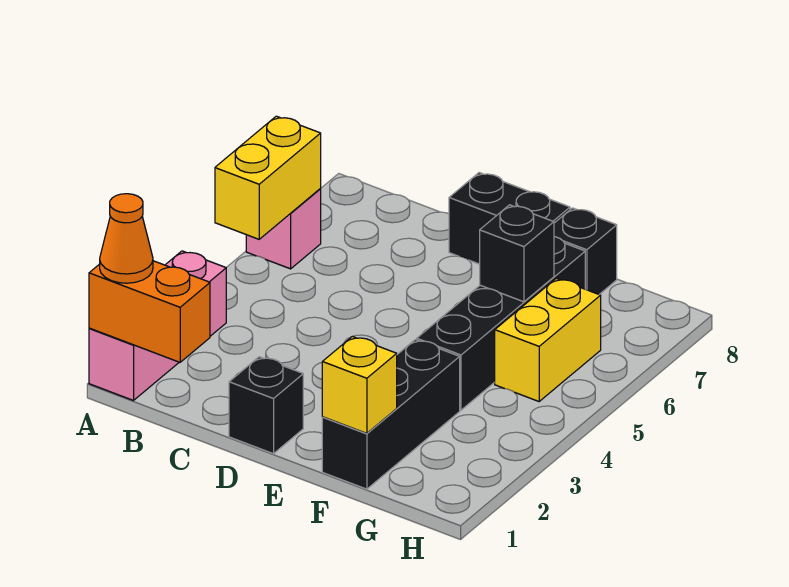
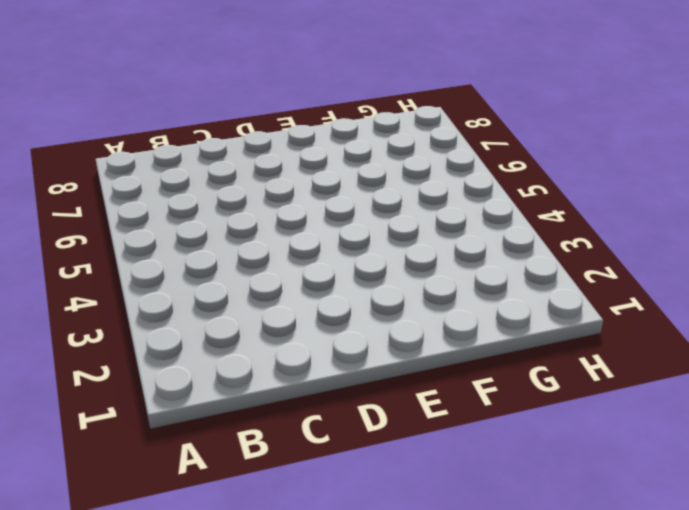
none -> pink 1x3 brick [89,251,226,401]
none -> pink 1x1 brick [246,189,321,269]
none -> black 1x1 brick [229,357,303,454]

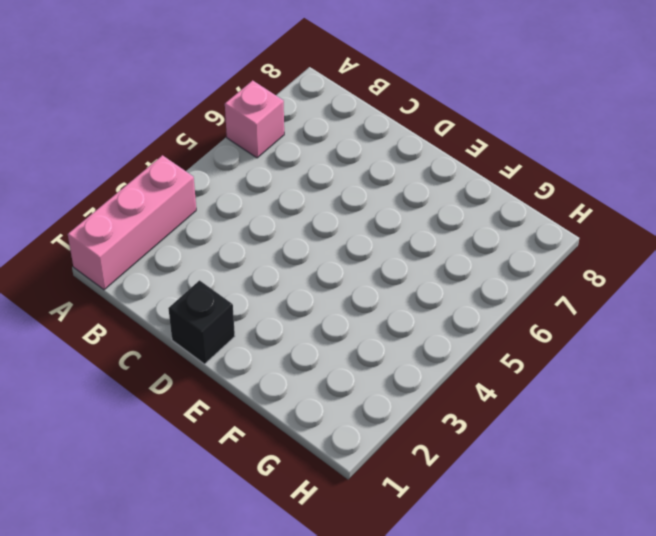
none -> black 1x2 brick [449,173,570,264]
none -> black 1x3 brick [322,340,460,489]
none -> black 1x4 brick [417,237,585,410]

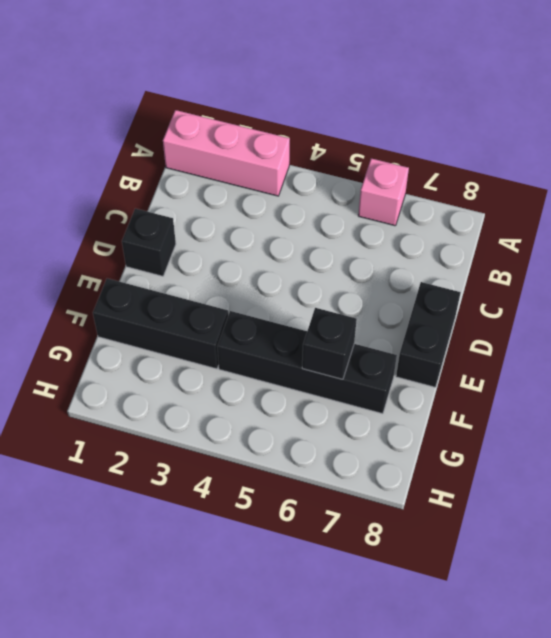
none -> black 1x1 brick [554,208,617,294]
none -> yellow 1x2 brick [495,278,601,401]
none -> orange 1x2 brick [89,261,210,362]

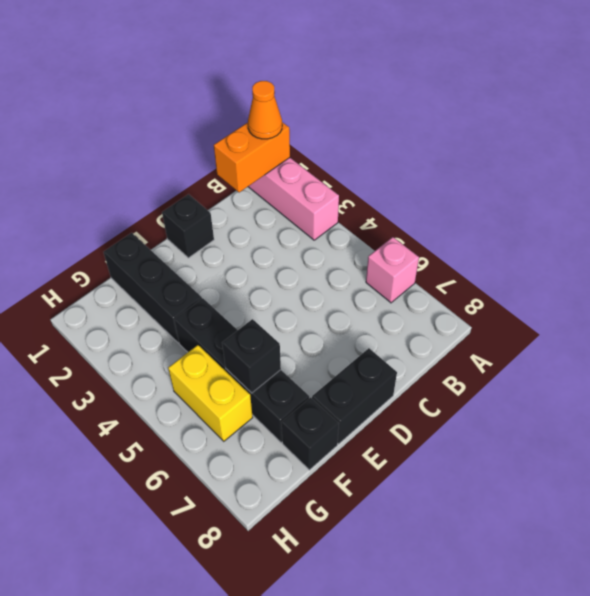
none -> yellow 1x2 brick [215,116,321,239]
none -> yellow 1x1 brick [322,336,397,433]

